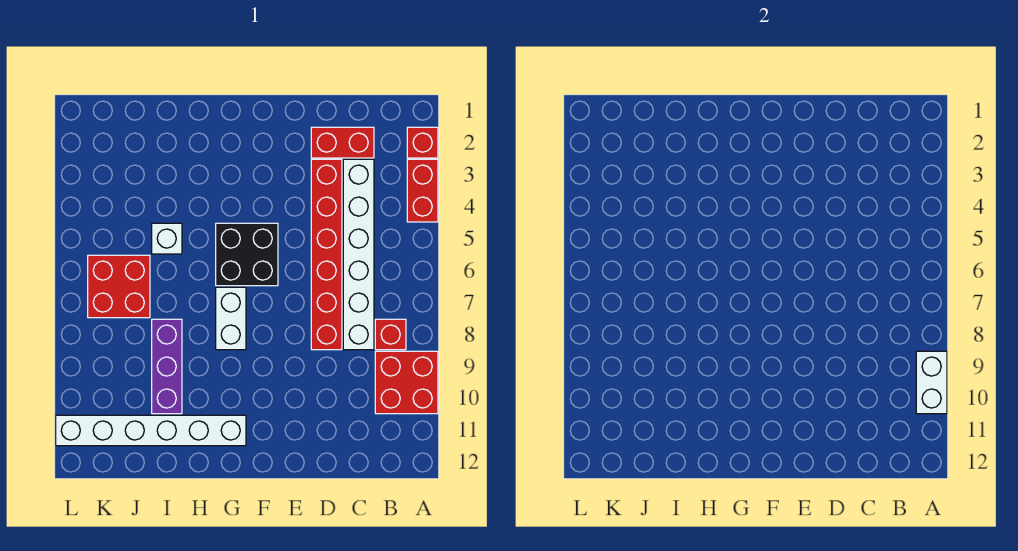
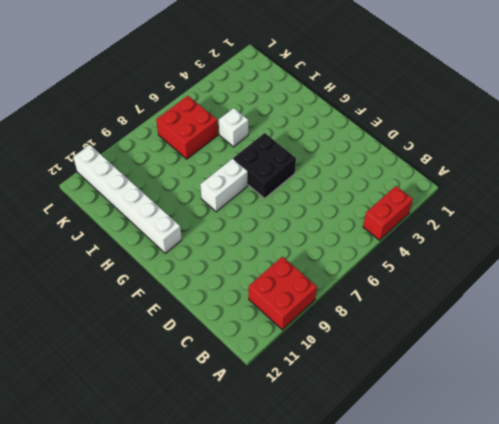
none -> red 1x1 brick [407,127,438,158]
none -> red 1x1 brick [375,319,406,350]
none -> red 1x2 brick [311,127,374,158]

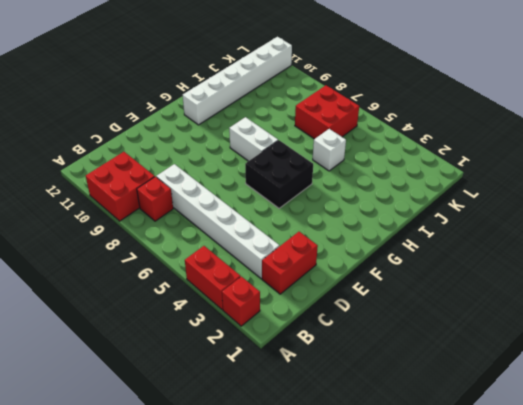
none -> red 1x6 brick [311,159,342,350]
none -> purple 1x3 brick [152,319,182,414]
none -> white 1x2 brick [916,351,947,414]

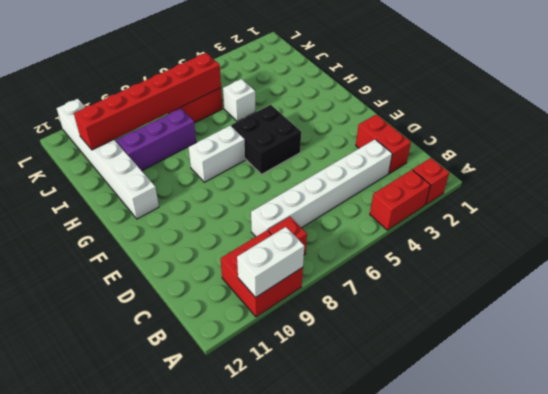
red 1x6 brick [74,53,221,150] -> red 1x6 brick moved to [311,159,342,350]

